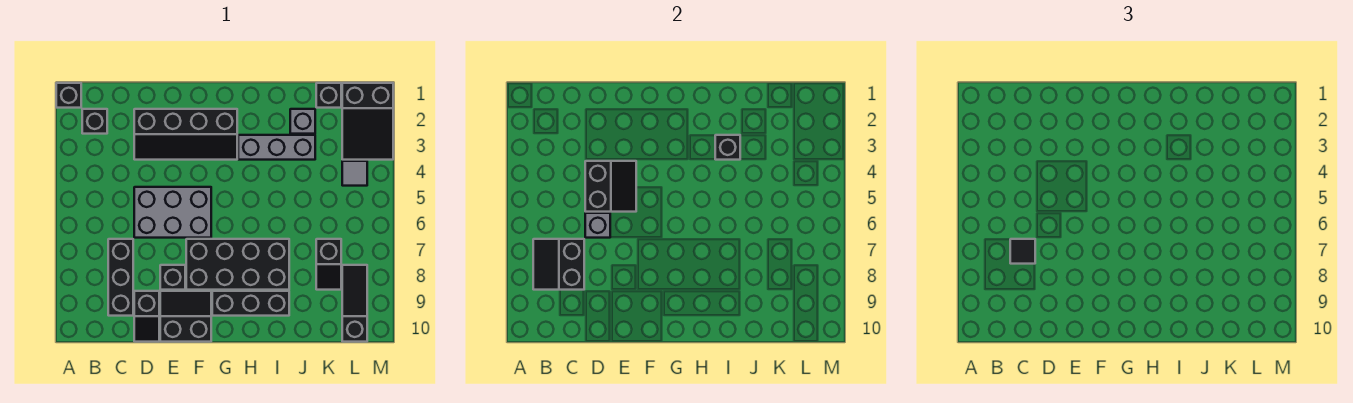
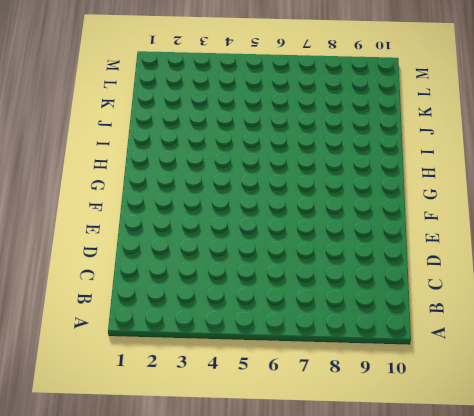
none -> black 1x1 brick [56,83,81,108]
none -> black 1x1 brick [82,109,107,134]
none -> black 1x3 brick [108,239,133,316]

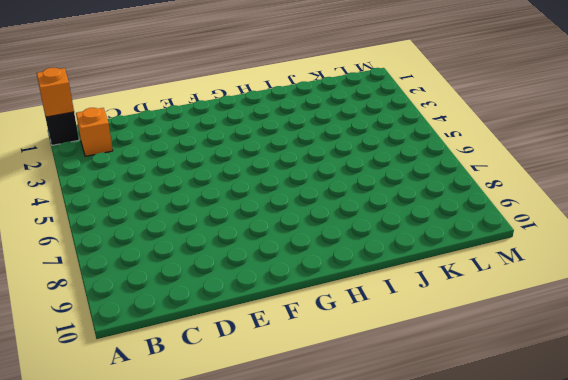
orange 1x1 brick [37,68,74,117] -> none
orange 1x1 brick [76,108,113,156] -> black 1x1 brick [82,109,107,134]
none -> black 1x3 brick [108,239,133,316]
none -> black 2x4 slope [134,109,237,160]
none -> grey 2x3 brick [134,187,211,238]

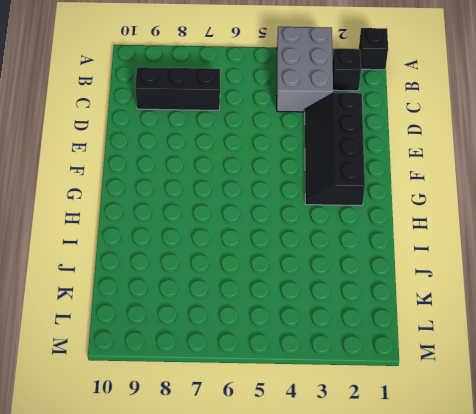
grey 2x3 brick [277,27,333,112] -> grey 2x3 brick moved to [134,187,211,238]
none -> black 1x2 slope [134,291,159,342]
none -> black 1x1 brick [160,265,185,290]
none -> black 2x2 slope [160,291,211,342]

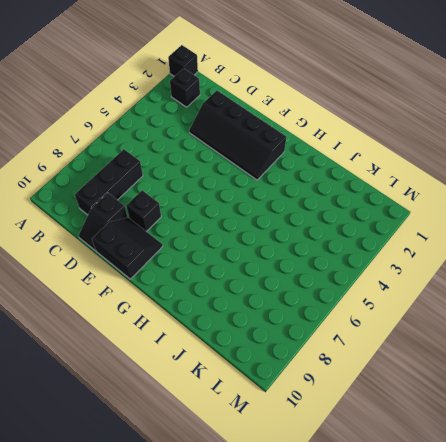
none -> grey 2x3 brick [134,187,211,238]
none -> black 2x4 brick [186,239,289,290]
none -> black 1x3 brick [212,291,289,316]

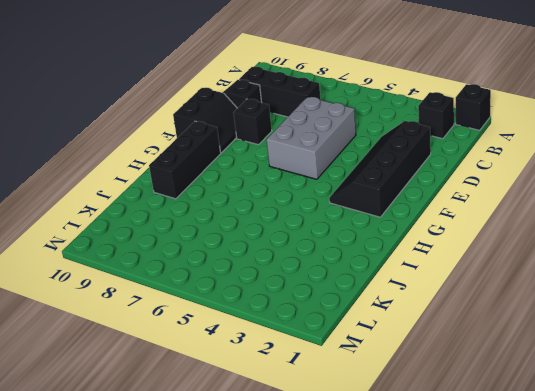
none -> black 2x4 brick [186,239,289,290]
none -> grey 1x3 brick [238,135,315,160]
none -> grey 1x1 brick [290,109,315,134]

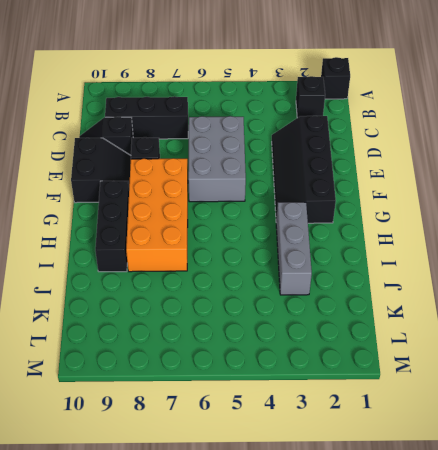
orange 2x4 brick [126,158,188,272] -> black 2x4 brick [186,239,289,290]
none -> grey 1x1 brick [290,109,315,134]
none -> black 1x1 brick [316,83,341,108]
none -> black 1x2 slope [316,239,341,290]

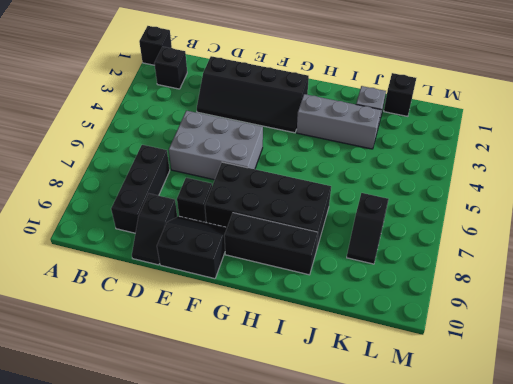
none -> black 2x3 slope [342,83,393,160]
none -> grey 1x1 tile [342,161,367,186]
none -> black 1x3 slope [342,265,367,342]

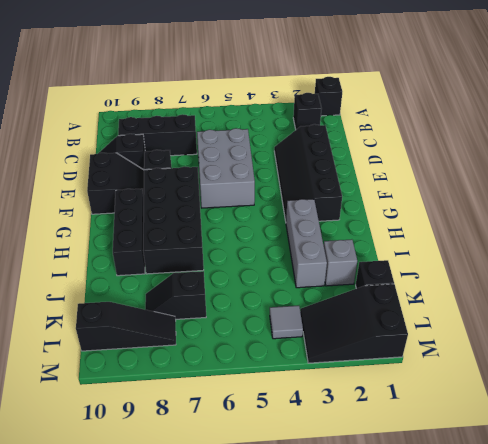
none -> black 2x2 slope [533,239,584,290]
none -> black 2x2 slope [585,161,636,212]
none -> grey 1x1 brick [585,213,610,238]

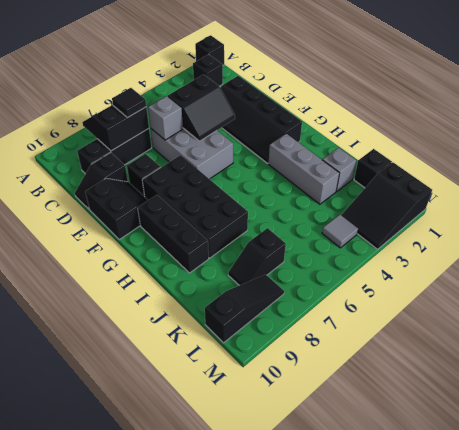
none -> black 1x1 brick [715,135,740,160]

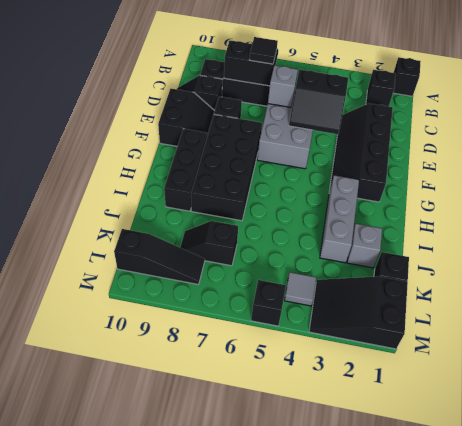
black 1x1 brick [251,280,286,326] -> black 1x1 brick moved to [715,135,740,160]

